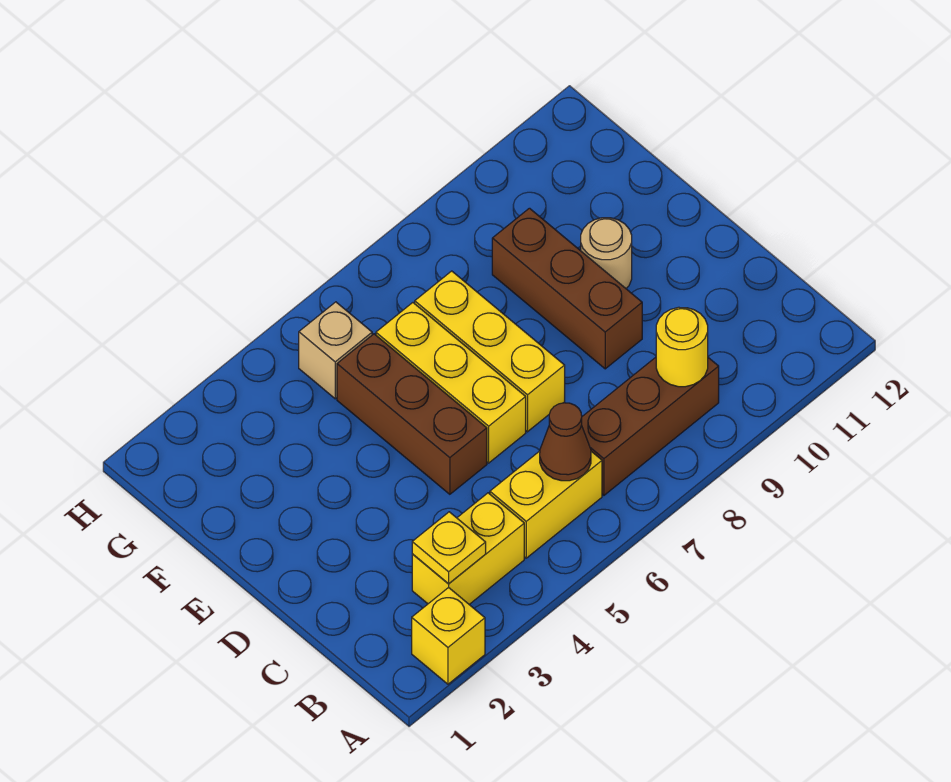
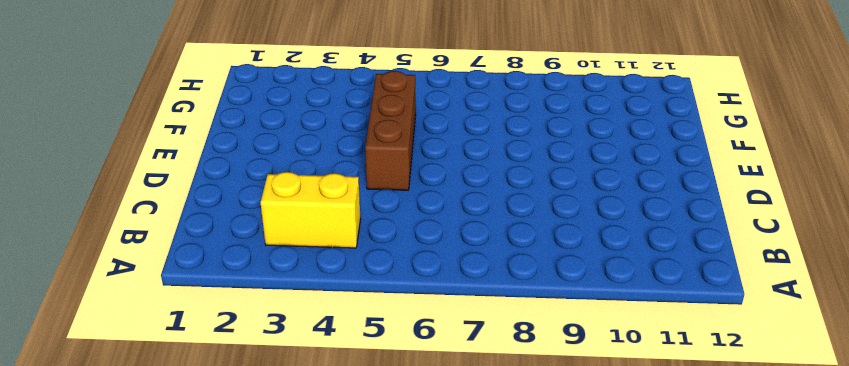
none -> yellow 1x1 brick [412,587,485,684]
none -> yellow 1x2 brick [490,451,602,558]
none -> brown 1x3 brick [582,357,719,495]

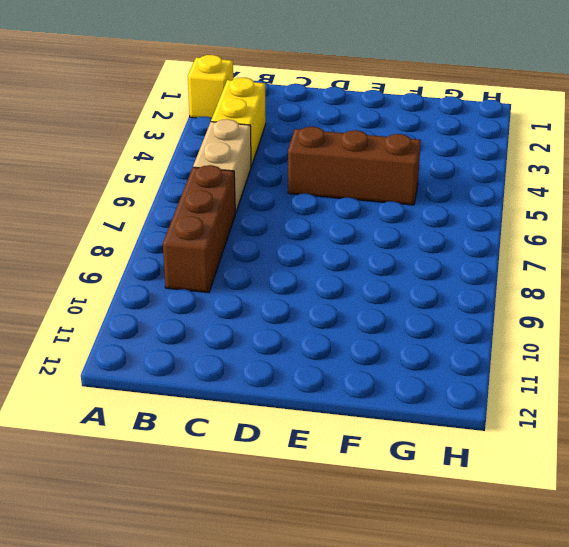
tan 1x2 brick [193,119,251,213] -> yellow 1x2 brick [490,451,602,558]
none -> yellow 1x3 brick [376,303,526,463]
none -> yellow 1x3 brick [415,271,565,432]
none -> brown 1x3 brick [492,208,642,369]

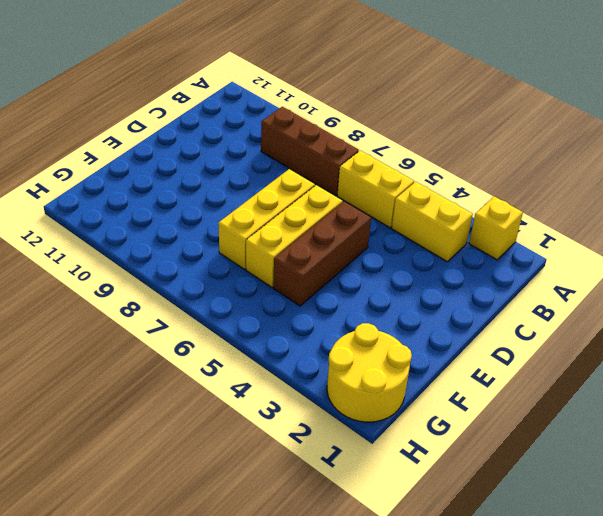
yellow 2x2 round brick [327,323,412,422] -> none
none -> brown 1x3 brick [492,208,642,369]
none -> tan 1x1 round brick [581,218,632,288]
none -> tan 1x1 brick [299,302,372,399]

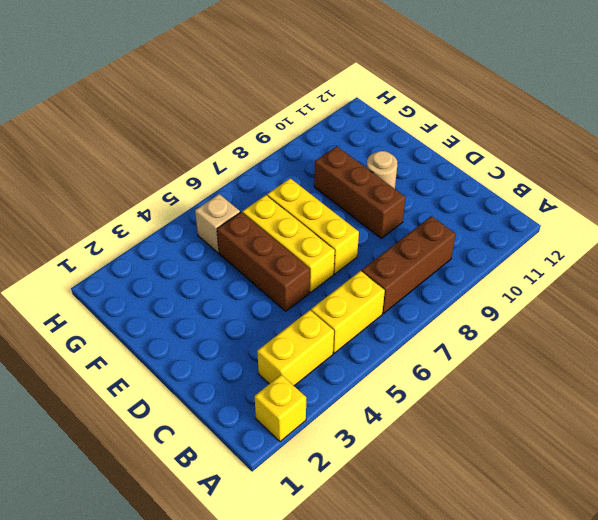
none -> yellow 1x1 plate [412,512,486,584]
none -> brown 1x1 cone [540,403,591,481]
none -> yellow 1x1 round brick [656,307,708,387]

